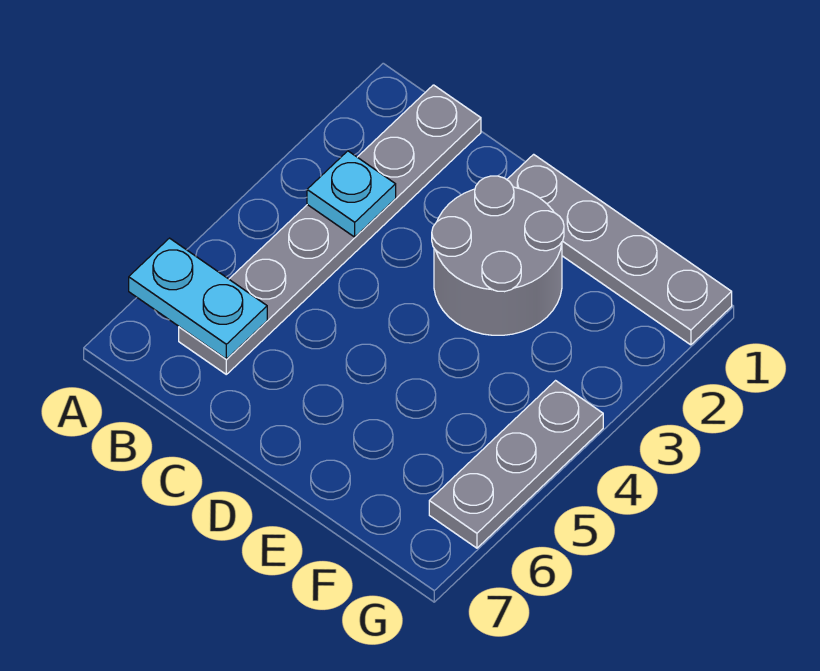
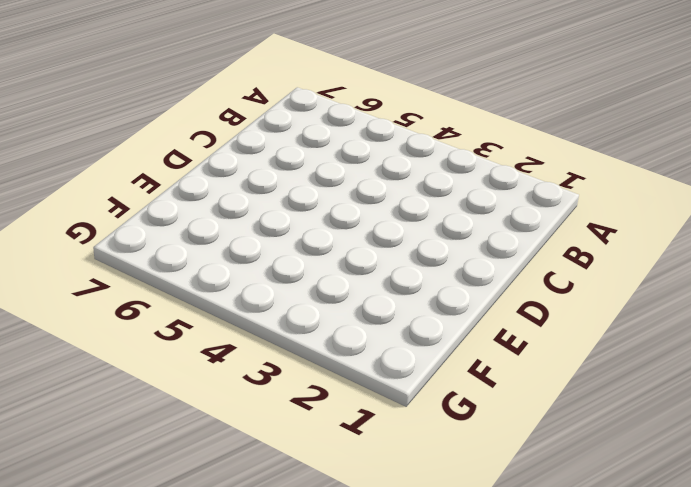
none -> grey 1x6 plate [179,85,481,374]
none -> grey 1x4 plate [507,154,732,345]

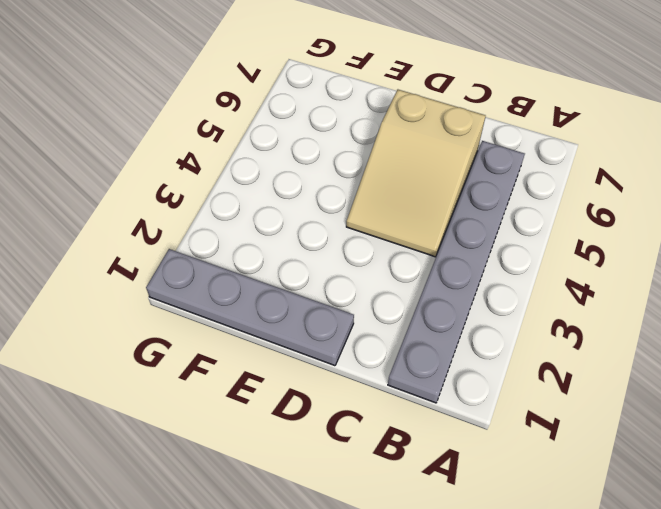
tan 2x3 slope [346,90,485,257] -> none
none -> grey 2x2 round brick [432,176,564,335]
none -> grey 1x3 plate [429,381,603,548]

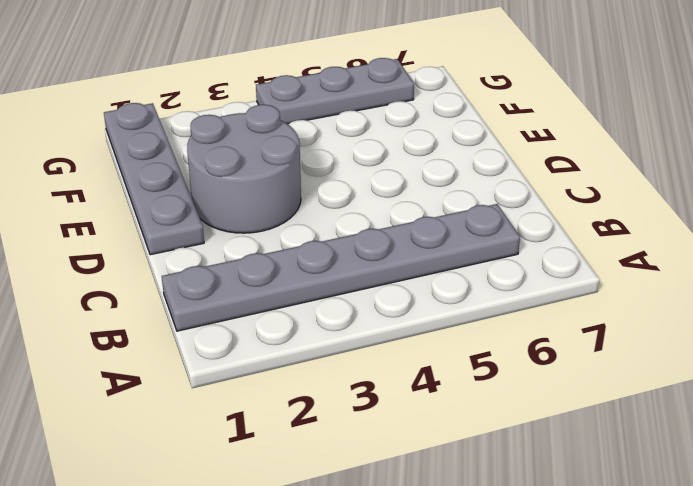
none -> cyan 1x2 plate [129,238,267,359]
none -> cyan 1x1 plate [307,151,396,237]

